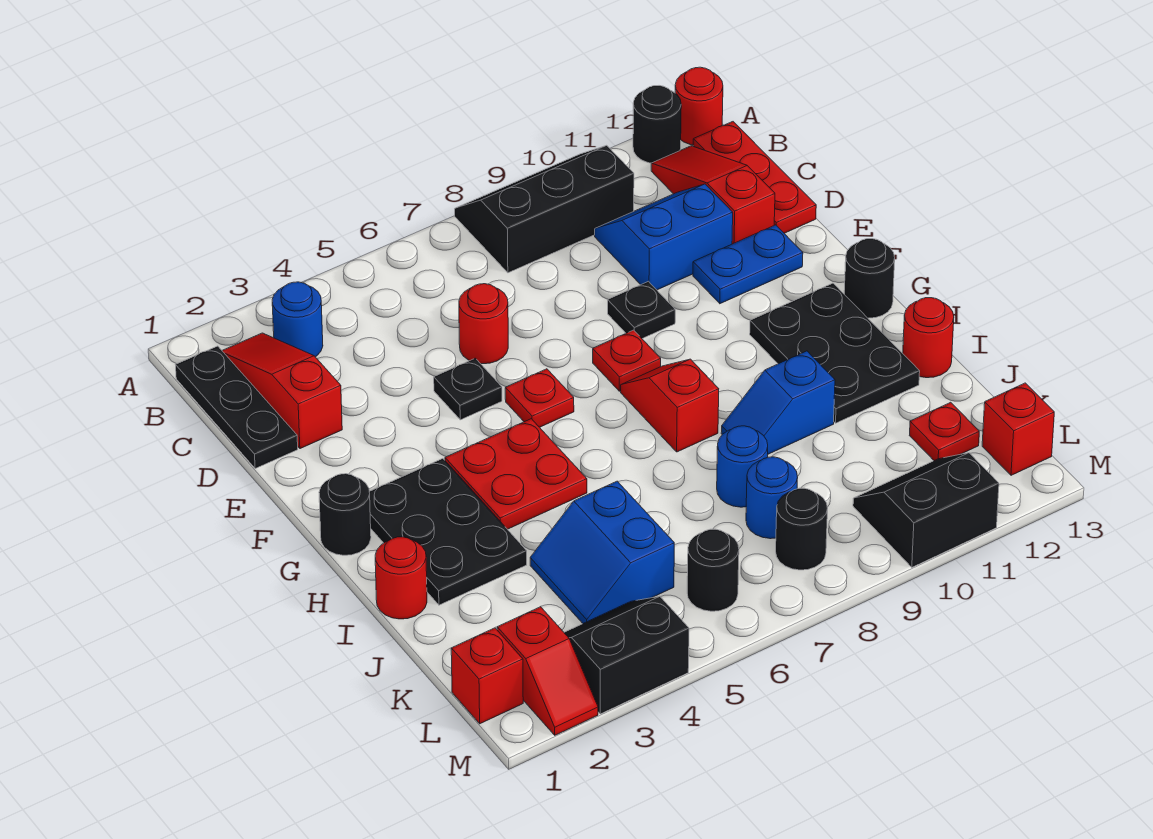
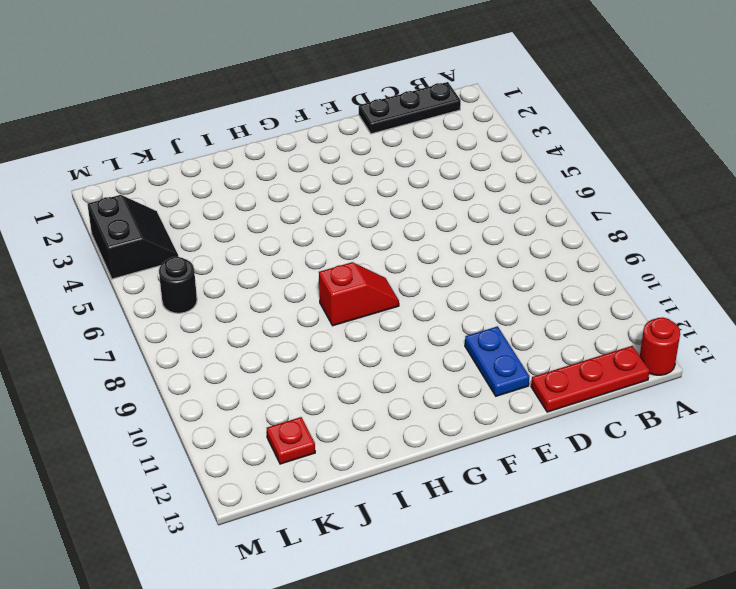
none -> black 2x3 slope [455,145,634,273]
none -> black 1x1 round brick [633,86,681,163]
none -> red 1x3 slope [222,333,342,449]
none -> blue 1x1 round brick [272,282,323,357]

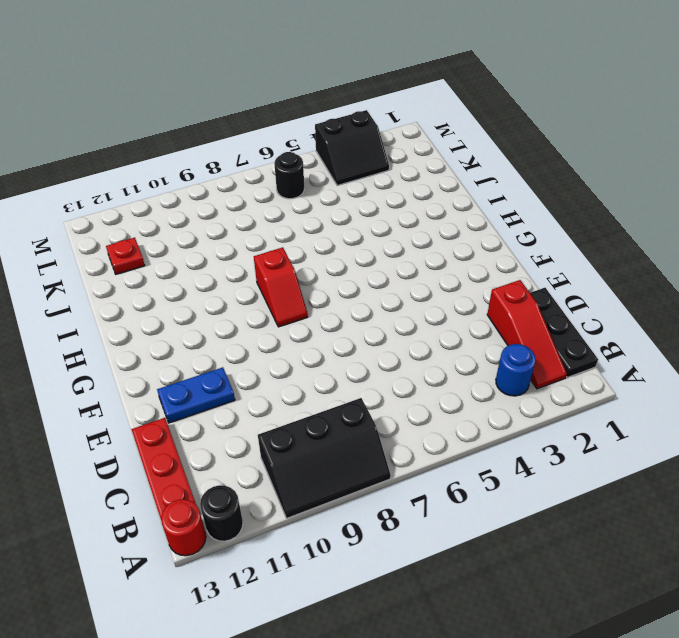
none -> red 1x3 slope [651,146,775,244]
none -> blue 2x2 slope [595,184,733,290]
none -> red 1x1 round brick [459,284,508,364]
none -> black 1x1 plate [434,358,502,420]

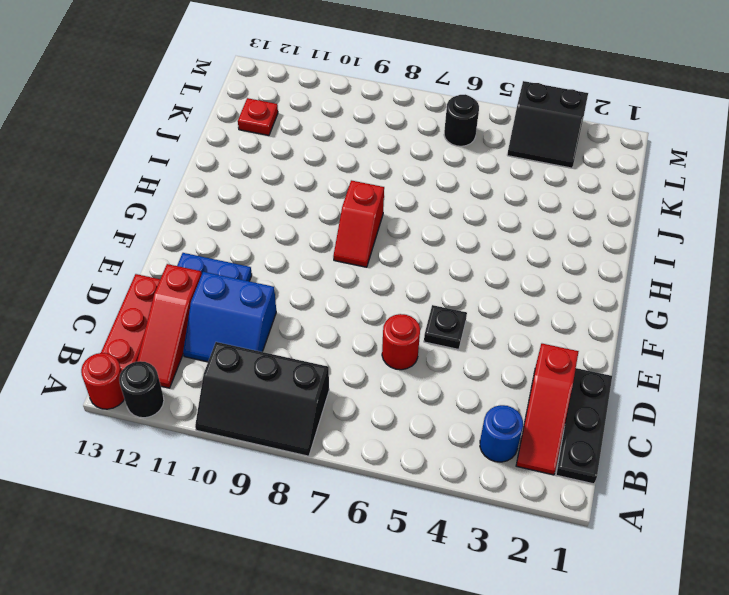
none -> black 1x1 plate [608,281,675,339]
none -> red 1x1 plate [505,369,574,427]
none -> red 1x1 plate [593,330,661,391]
none -> black 1x1 round brick [319,474,371,555]

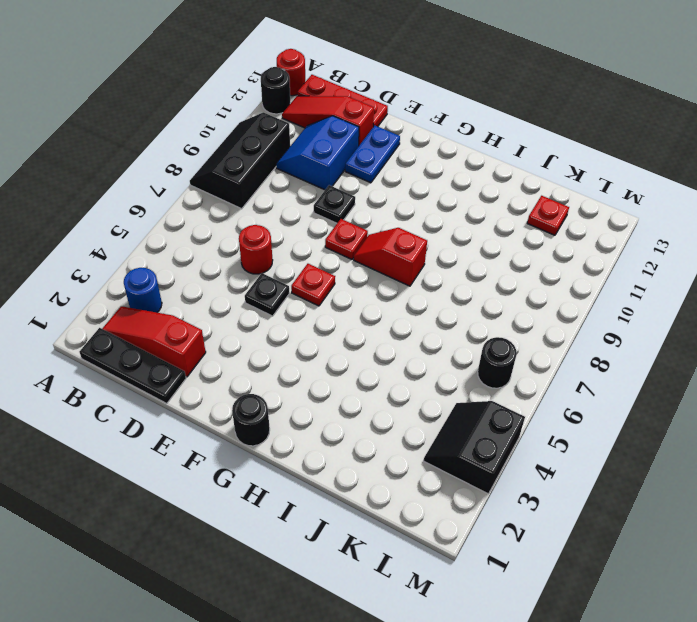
none -> black 2x3 plate [369,459,527,605]
none -> red 2x2 plate [445,419,587,529]
none -> black 2x3 plate [750,283,920,423]
none -> black 1x1 round brick [844,239,895,318]

